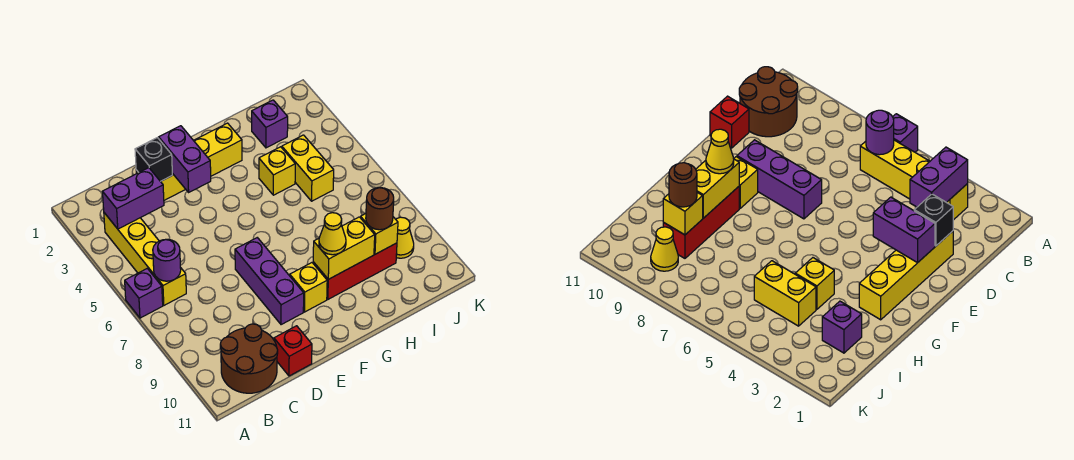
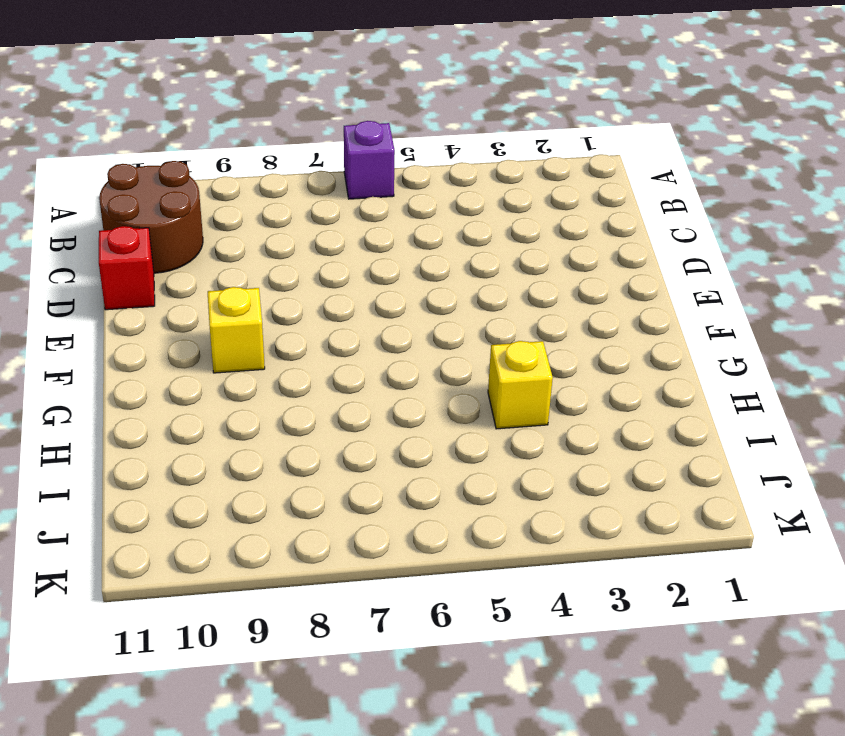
none -> yellow 1x4 brick [104,213,186,305]
none -> yellow 1x4 brick [136,123,242,200]
none -> purple 1x3 brick [235,238,304,325]

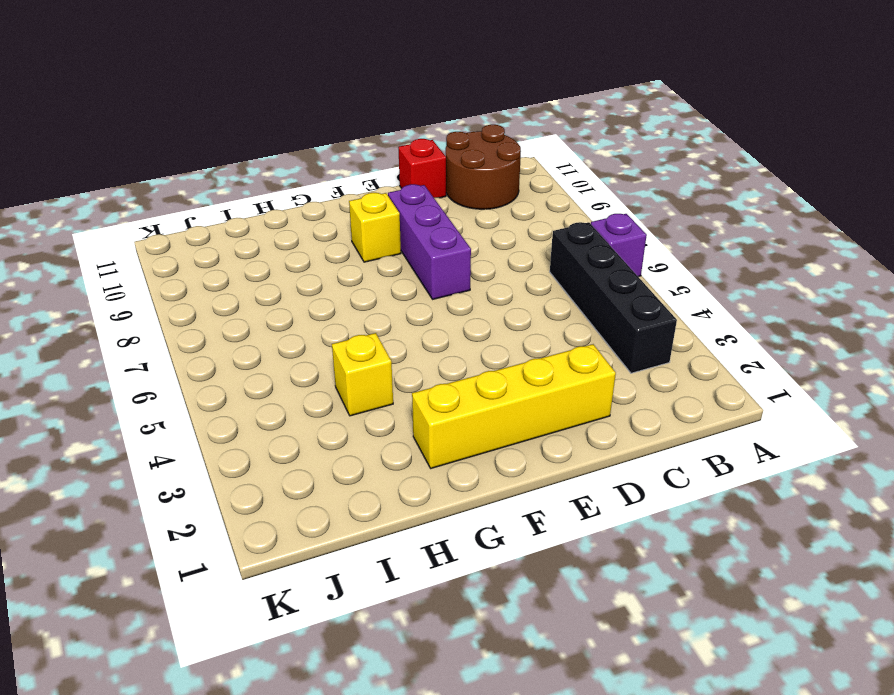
black 1x4 brick [550,222,677,373] -> yellow 1x4 brick [104,213,186,305]
none -> red 1x3 brick [313,243,397,299]
none -> purple 1x1 brick [252,100,288,148]
none -> yellow 1x2 brick [282,135,334,201]

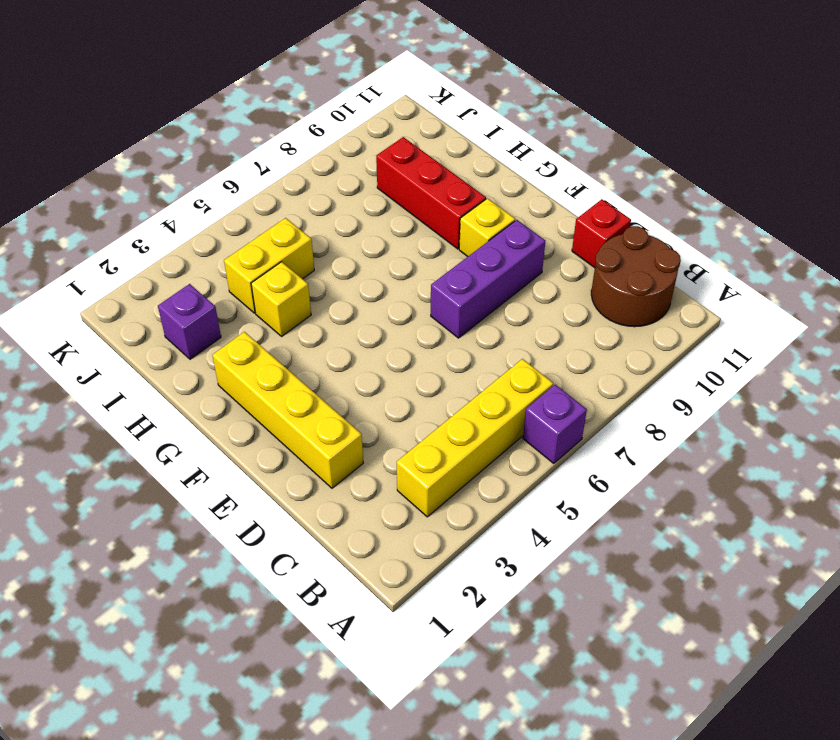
none -> yellow 1x1 cone [396,217,414,258]
none -> purple 1x2 brick [102,168,164,229]
none -> purple 1x1 round brick [153,239,181,281]

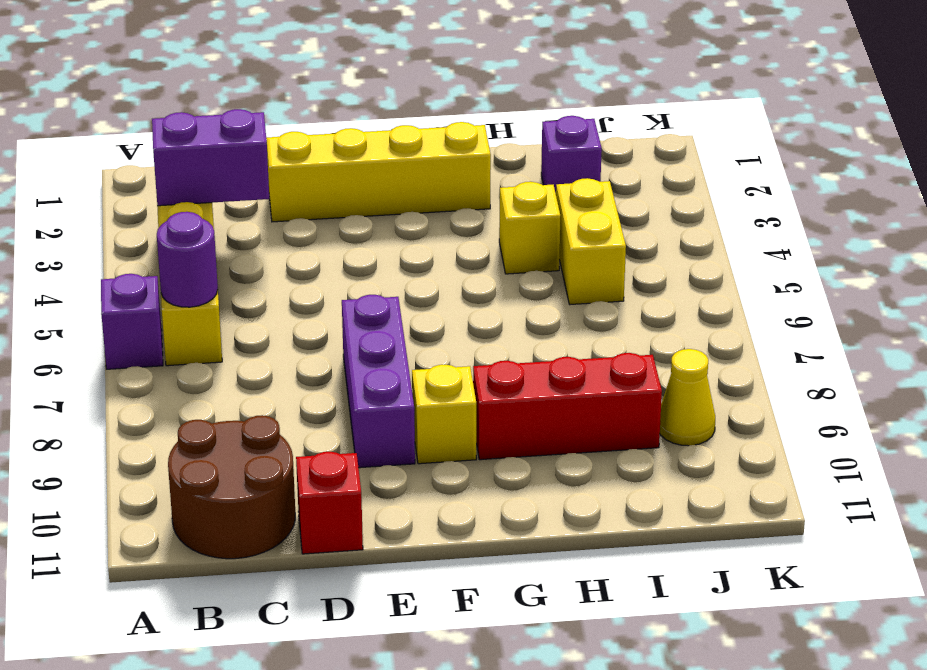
none -> black 1x1 brick [135,138,172,181]
none -> purple 1x2 brick [159,126,211,192]
none -> yellow 1x2 brick [313,217,375,279]

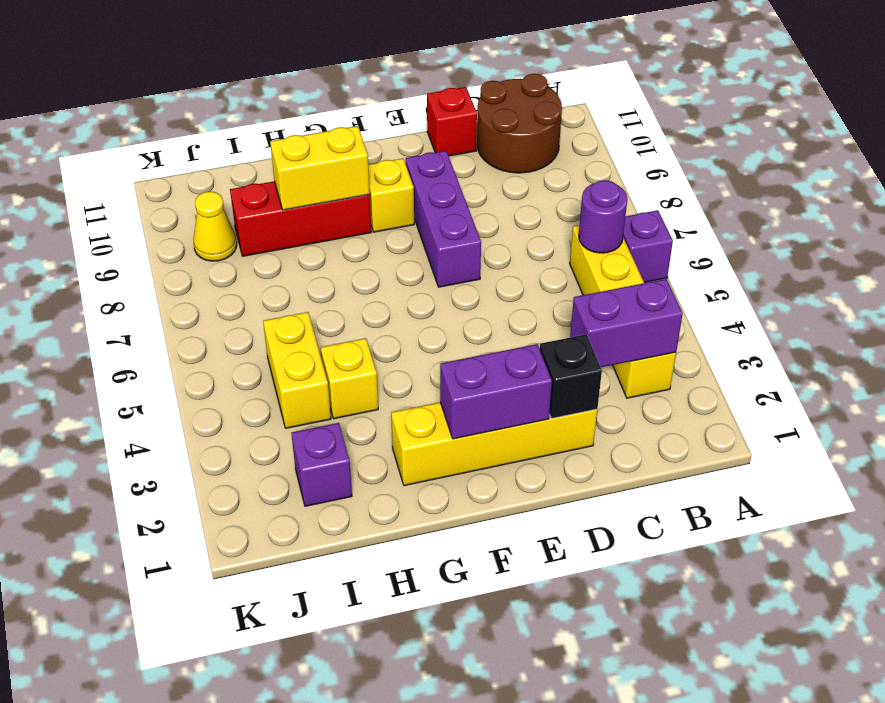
purple 1x2 brick [440,344,552,439] -> purple 1x2 brick turned to [159,126,211,192]
none -> yellow 1x1 brick [360,214,398,254]
none -> yellow 1x1 cone [319,213,346,255]
none -> brown 1x1 round brick [366,188,394,230]

